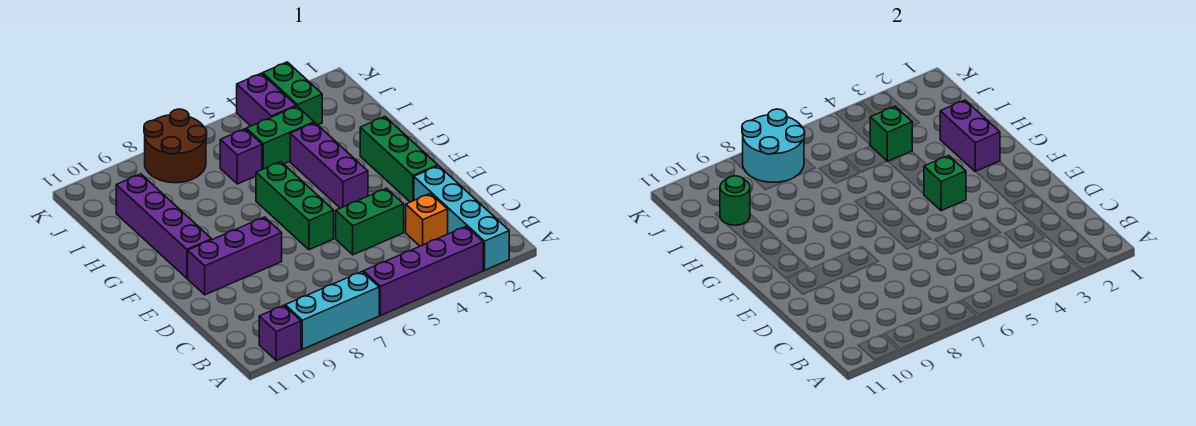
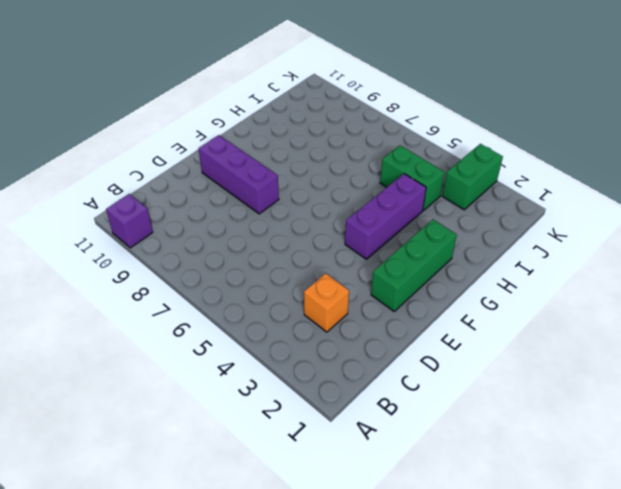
none -> cyan 1x4 brick [414,166,509,270]
none -> purple 1x4 brick [363,226,483,315]
none -> cyan 1x3 brick [285,272,379,349]

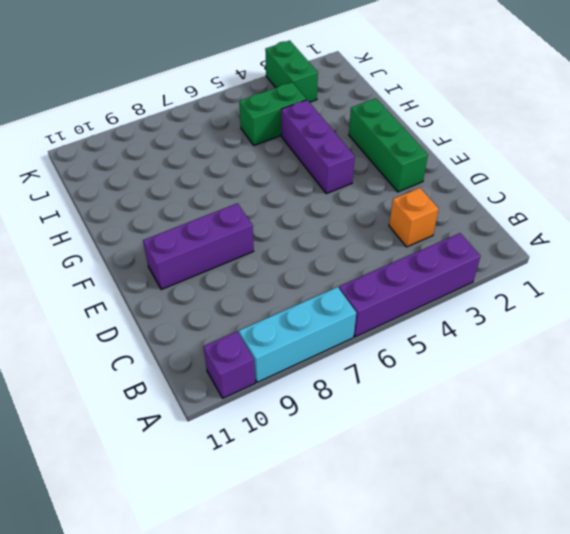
none -> cyan 1x4 brick [414,166,509,270]
none -> green 1x2 brick [336,188,404,255]
none -> green 1x3 brick [256,162,334,250]

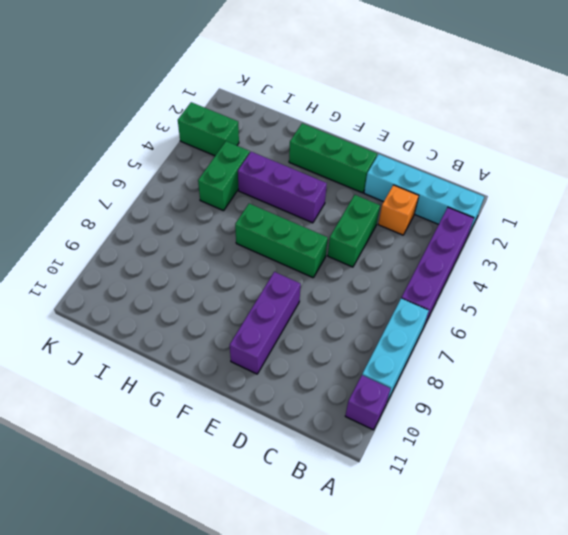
none -> purple 1x4 brick [116,174,212,278]
none -> purple 1x1 brick [220,129,262,184]
none -> purple 1x2 brick [237,73,296,126]

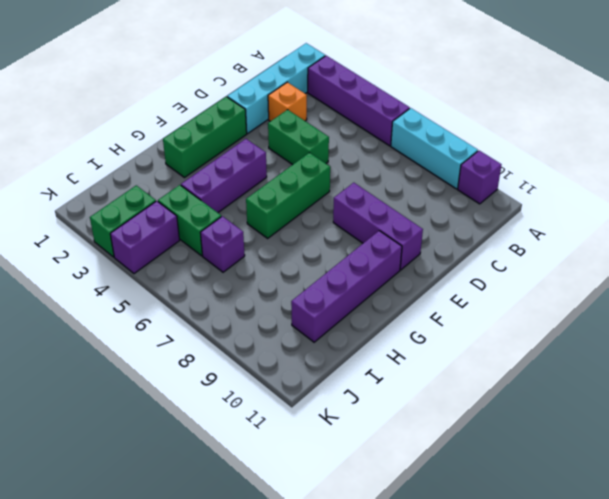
none -> brown 2x2 round brick [144,109,207,183]
none -> green 1x1 brick [924,156,966,211]
none -> purple 1x2 brick [940,100,1000,172]

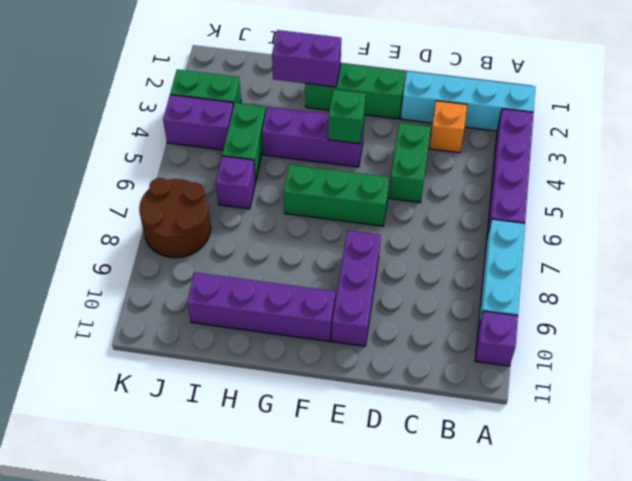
none -> green 1x1 brick [870,106,912,161]
none -> green 1x1 round brick [720,176,750,225]
none -> cyan 2x2 round brick [742,109,805,182]

